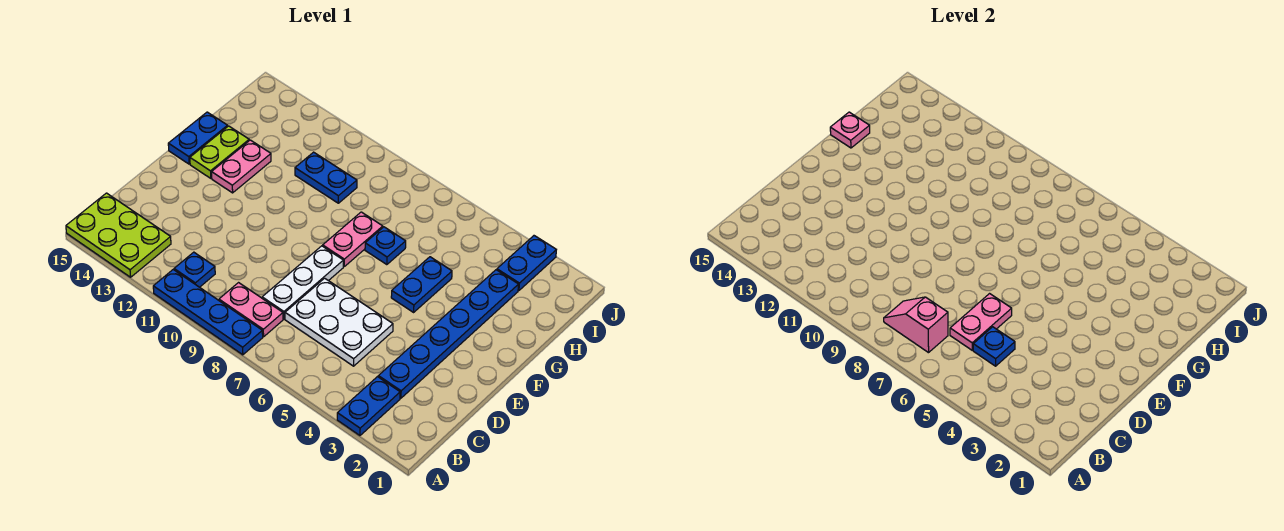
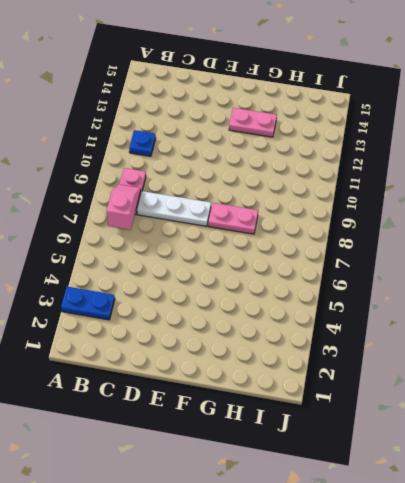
none -> blue 1x4 plate [153,270,263,355]
none -> lime 2x3 plate [66,193,171,277]
none -> blue 1x6 plate [378,270,519,398]

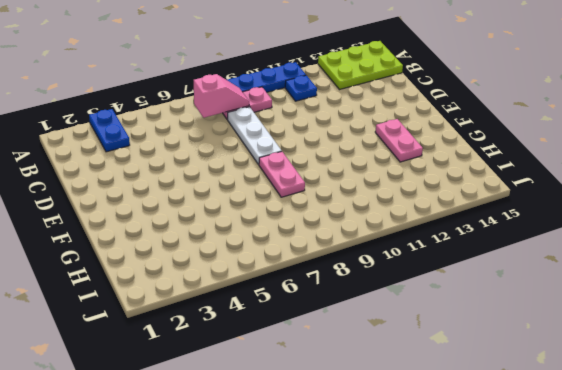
none -> blue 1x6 plate [378,270,519,398]
none -> white 2x3 plate [285,278,393,366]
none -> blue 1x2 plate [391,257,452,312]

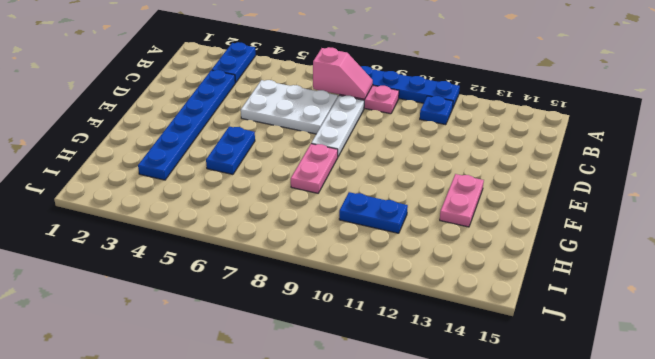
none -> lime 2x3 plate [66,193,171,277]
none -> lime 1x2 plate [190,126,249,178]
none -> blue 1x2 plate [168,112,228,164]

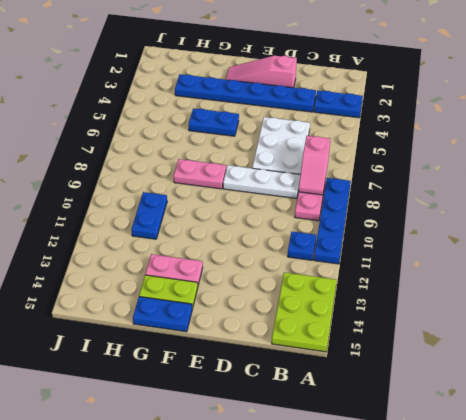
pink 1x3 slope [226,56,297,88] -> none
none -> blue 1x1 plate [365,227,406,265]
none -> blue 1x2 plate [497,236,556,291]
none -> blue 1x1 plate [973,327,1015,366]

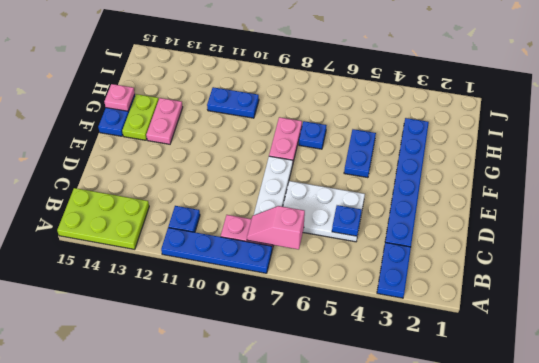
none -> blue 1x2 plate [497,236,556,291]
none -> pink 1x2 plate [950,294,1012,350]

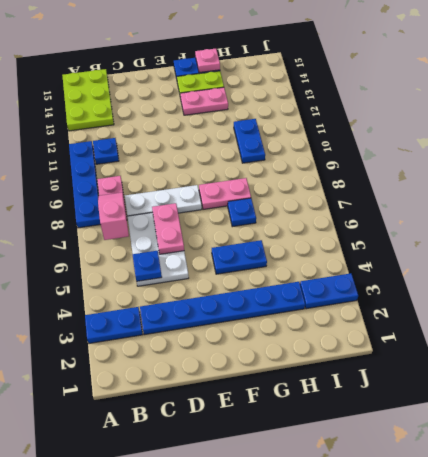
pink 1x2 plate [152,203,184,254] -> pink 1x2 plate turned to [950,294,1012,350]

